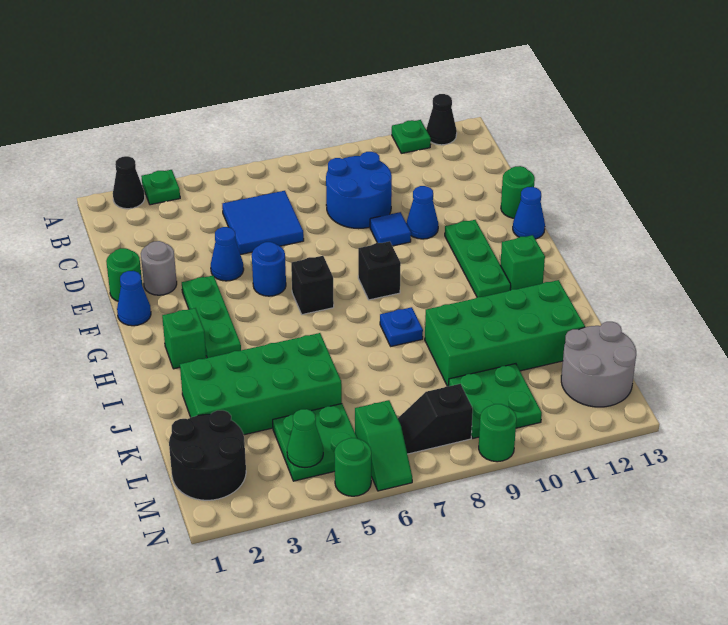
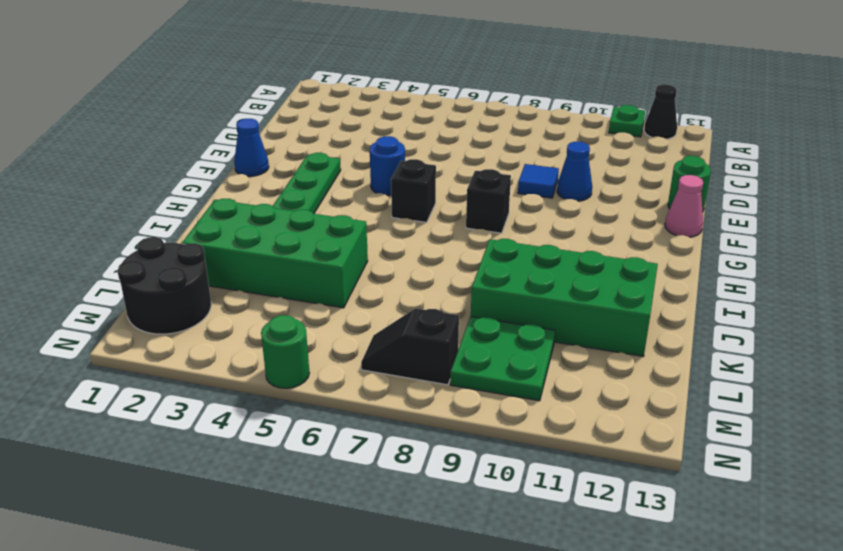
pink 1x1 cone [665,175,703,237] -> blue 1x1 cone [513,187,545,239]
none -> black 1x1 cone [113,156,145,209]
none -> green 1x1 plate [141,170,180,205]
none -> blue 2x2 tile [222,191,304,255]
none -> blue 2x2 round brick [326,152,392,229]

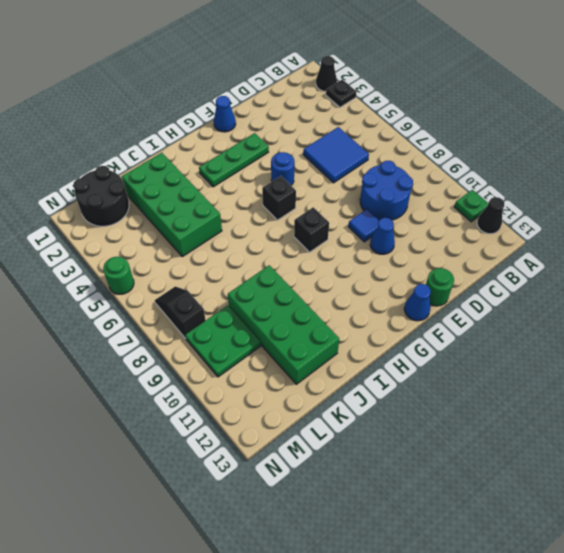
black 1x1 plate [326,79,356,107] -> green 1x1 plate [141,170,180,205]
none -> green 1x1 round brick [106,248,142,301]
none -> grey 1x1 round brick [141,241,177,295]
none -> blue 1x1 cone [211,227,244,281]
none -> green 1x3 plate [445,220,511,297]

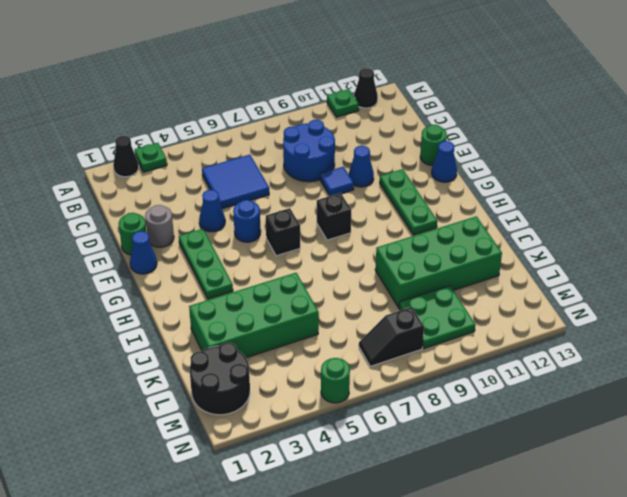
none -> green 1x1 brick [162,308,206,369]
none -> green 1x1 brick [501,235,545,290]
none -> blue 1x1 plate [380,307,423,346]
none -> green 2x2 plate [273,404,357,481]

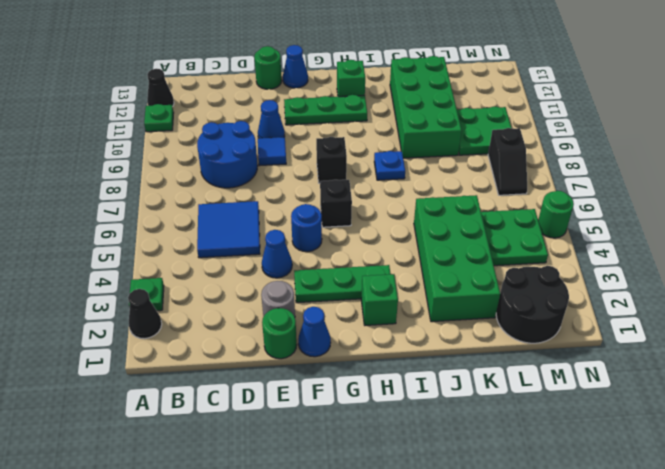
none -> grey 2x2 round brick [561,322,636,407]
none -> green 1x2 slope [355,400,412,491]
none -> green 1x1 round brick [479,404,517,462]
none -> green 1x1 cone [287,409,323,467]

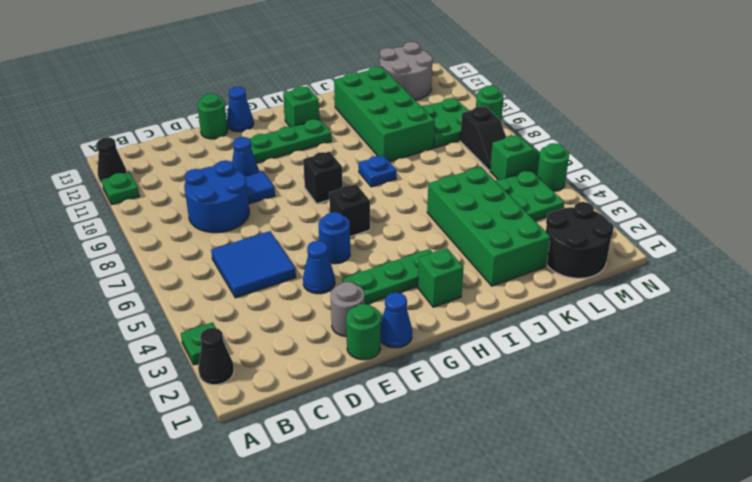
none -> green 1x1 cone [287,409,323,467]

